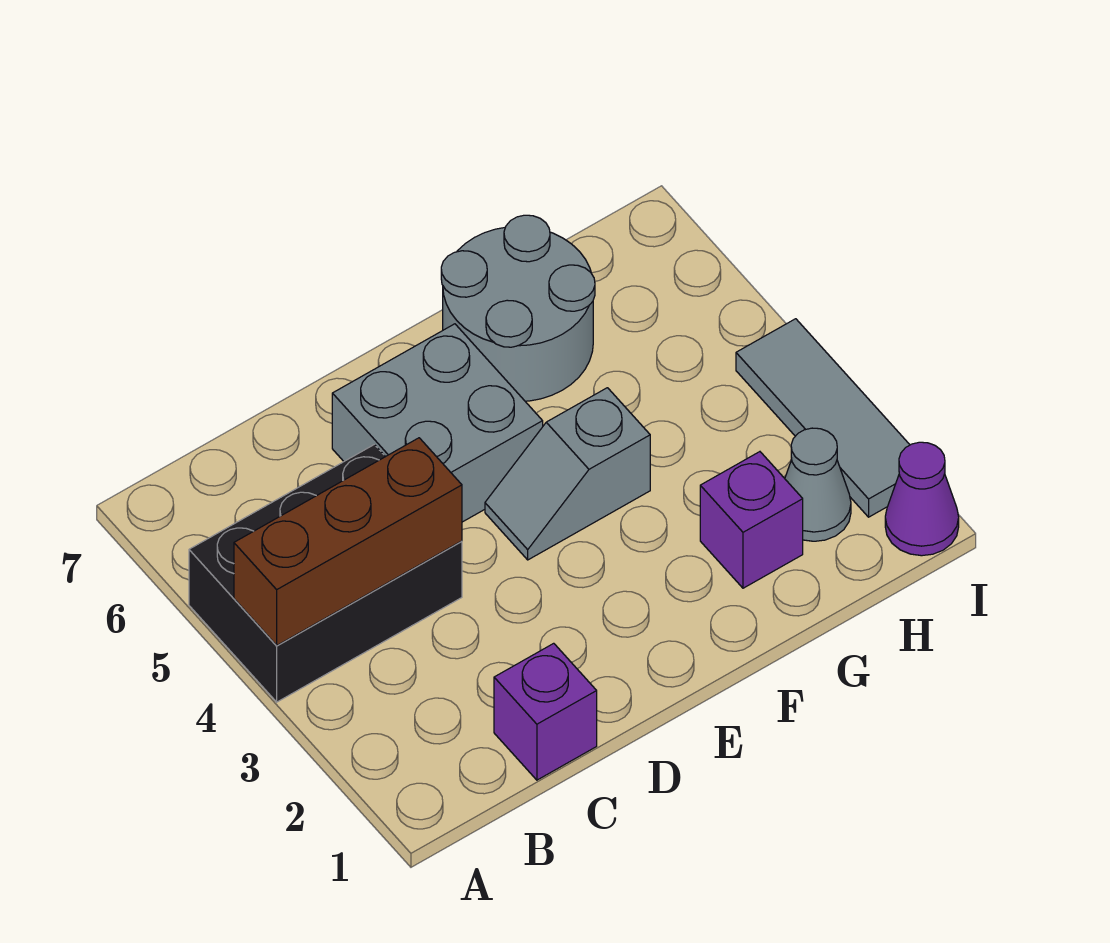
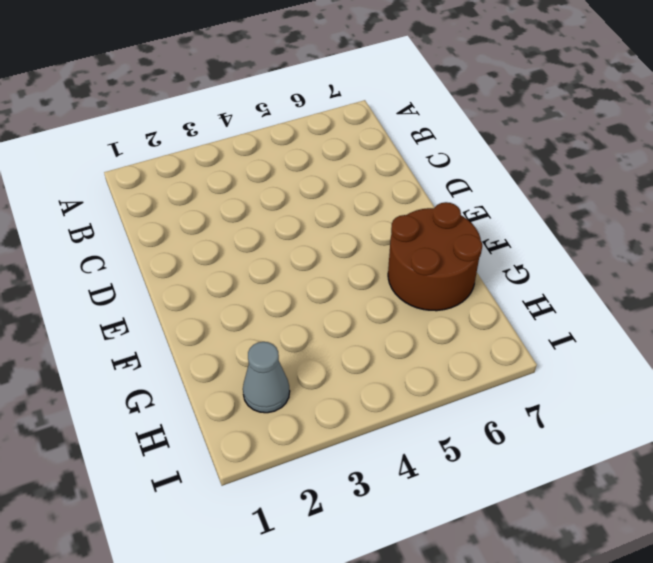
brown 2x2 round brick [388,202,482,311] -> grey 2x2 round brick [441,215,595,401]
none -> black 2x3 brick [189,445,462,702]
none -> purple 1x1 brick [494,643,597,780]

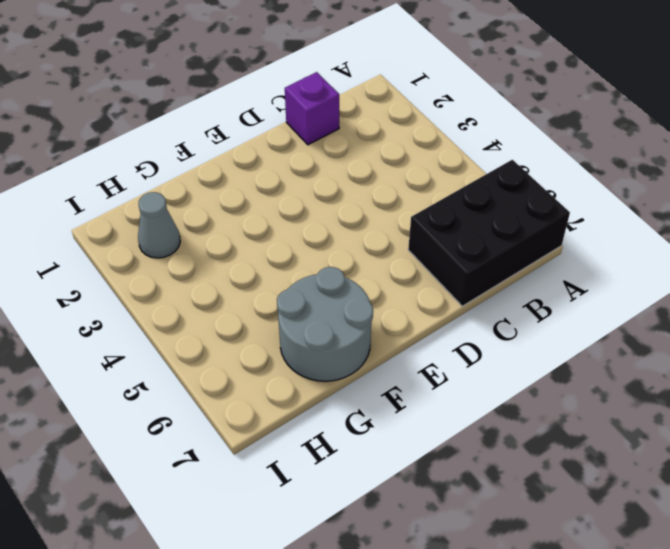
black 2x3 brick [408,160,570,306] -> black 2x3 brick moved to [189,445,462,702]
none -> grey 2x2 brick [332,324,543,522]
none -> grey 1x2 slope [485,388,650,560]

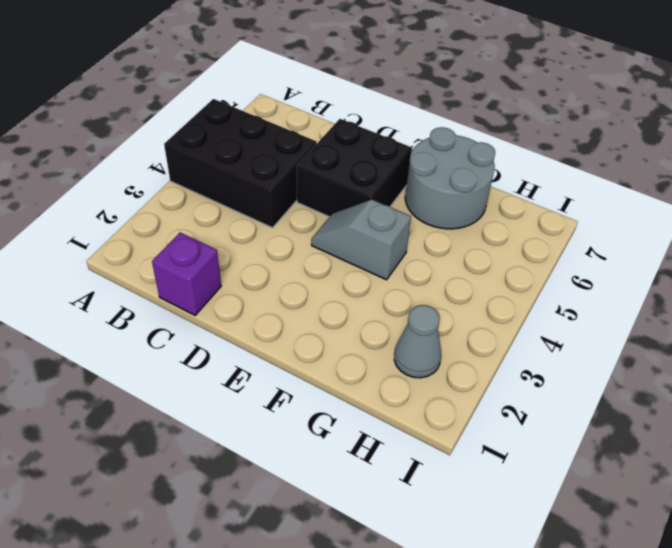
black 2x2 brick [297,119,412,217] -> grey 2x2 brick [332,324,543,522]
none -> purple 1x1 brick [700,452,803,588]
none -> purple 1x1 cone [885,442,959,556]

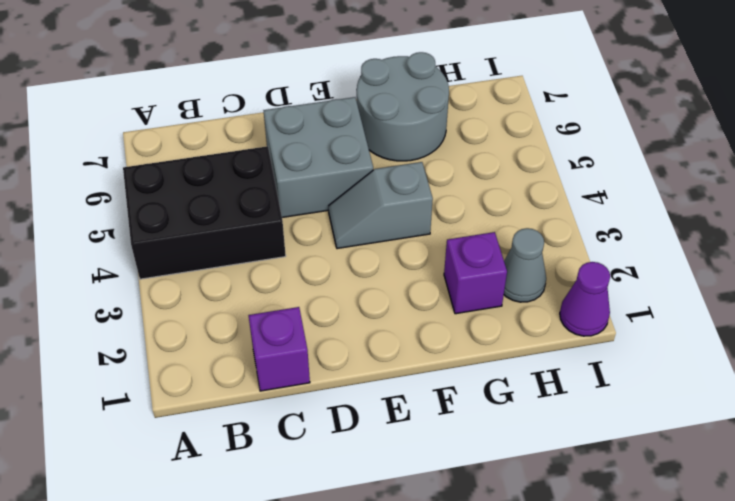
none -> grey 1x3 tile [736,319,910,517]
none -> brown 1x3 brick [234,438,462,645]

